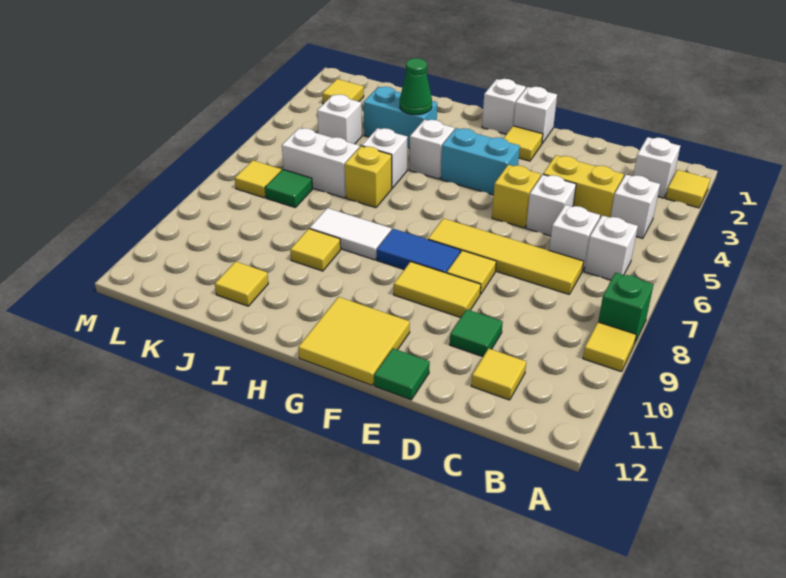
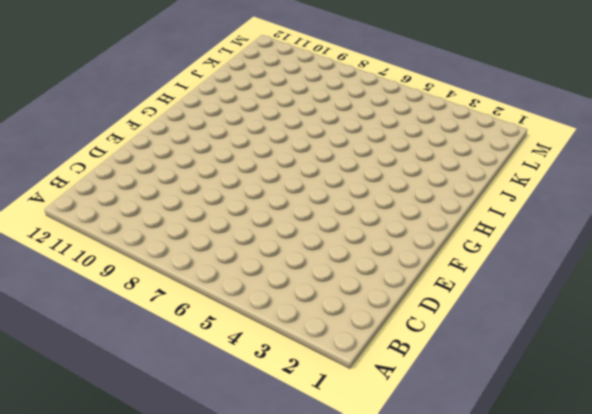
none -> yellow 1x1 tile [666,170,710,208]
none -> green 1x1 brick [598,273,654,344]
none -> yellow 1x1 tile [583,322,636,372]
none -> white 1x1 brick [633,137,680,198]

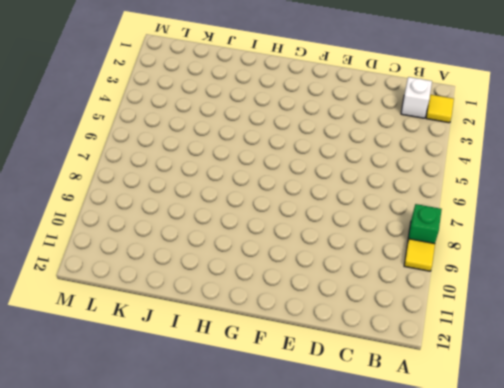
none -> white 1x1 brick [611,175,660,239]
none -> white 1x1 brick [584,215,638,280]
none -> yellow 1x2 brick [543,155,624,218]
none -> white 1x1 brick [549,205,600,271]

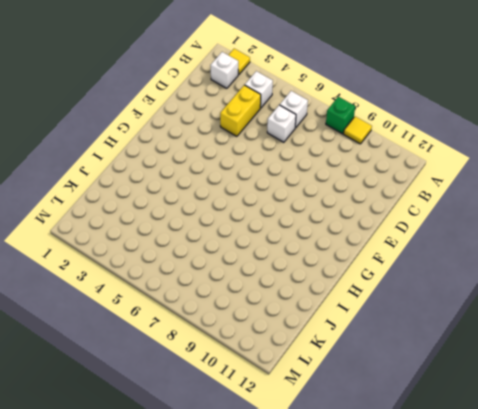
none -> yellow 1x4 tile [428,218,584,294]
none -> yellow 1x1 tile [471,348,526,400]
none -> white 1x1 brick [526,175,576,236]
none -> green 1x1 tile [450,309,503,357]

